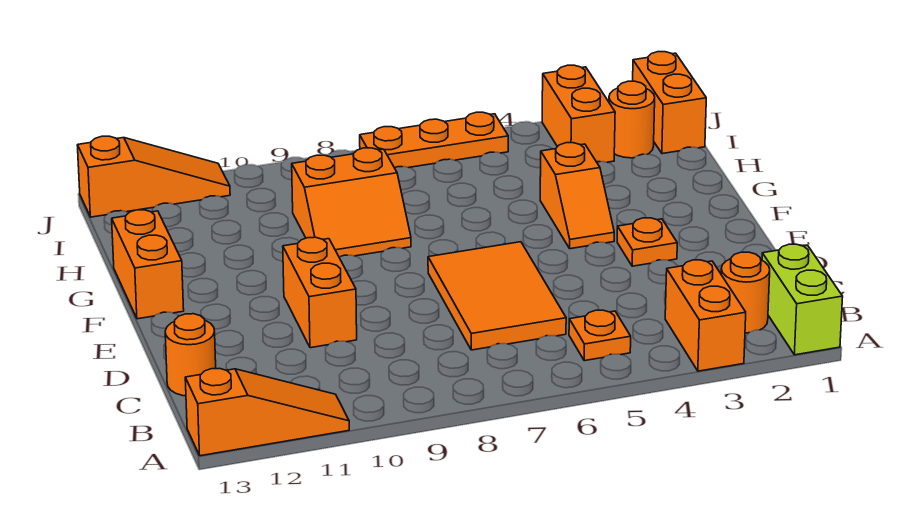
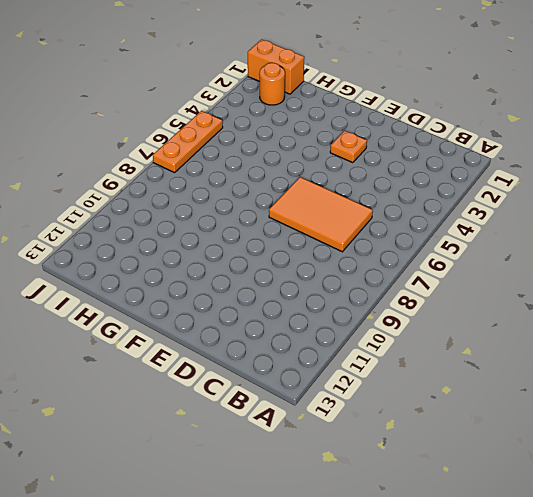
none -> lime 1x2 brick [762,244,843,355]
none -> orange 1x2 brick [665,260,746,371]
none -> orange 1x3 slope [185,368,349,456]

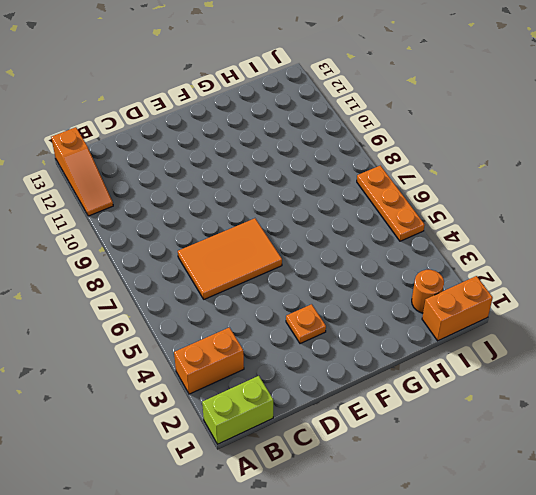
none -> orange 1x1 round brick [721,252,770,333]
none -> orange 1x1 plate [569,310,631,361]
none -> orange 1x1 round brick [165,314,216,396]

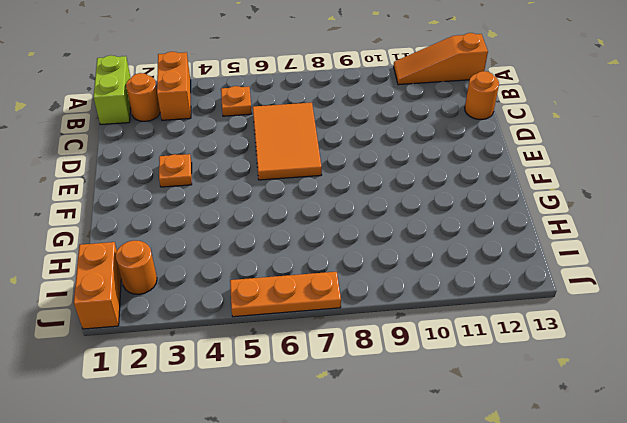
none -> orange 1x2 brick [283,237,357,348]
none -> orange 1x2 slope [540,143,614,249]
none -> orange 1x2 brick [112,210,184,319]

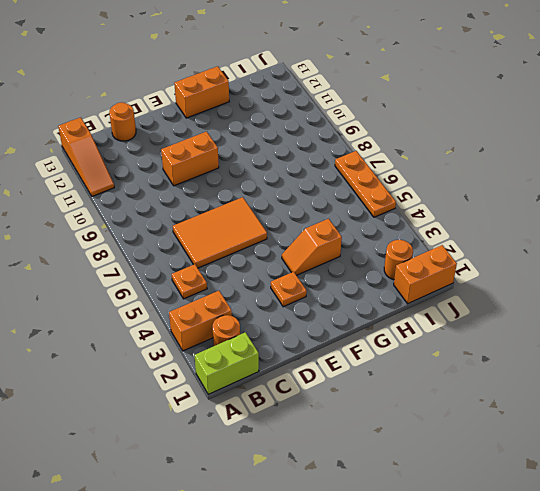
none -> orange 2x2 slope [292,148,411,257]
none -> orange 1x2 brick [542,65,615,162]
none -> orange 1x3 slope [77,136,230,217]

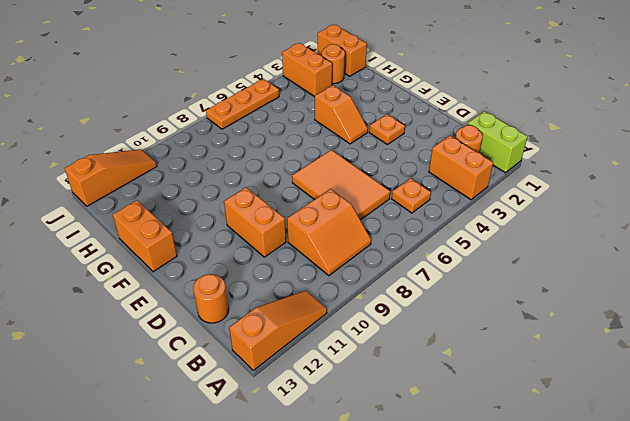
orange 2x2 slope [287,189,371,276] -> orange 2x2 slope moved to [292,148,411,257]

